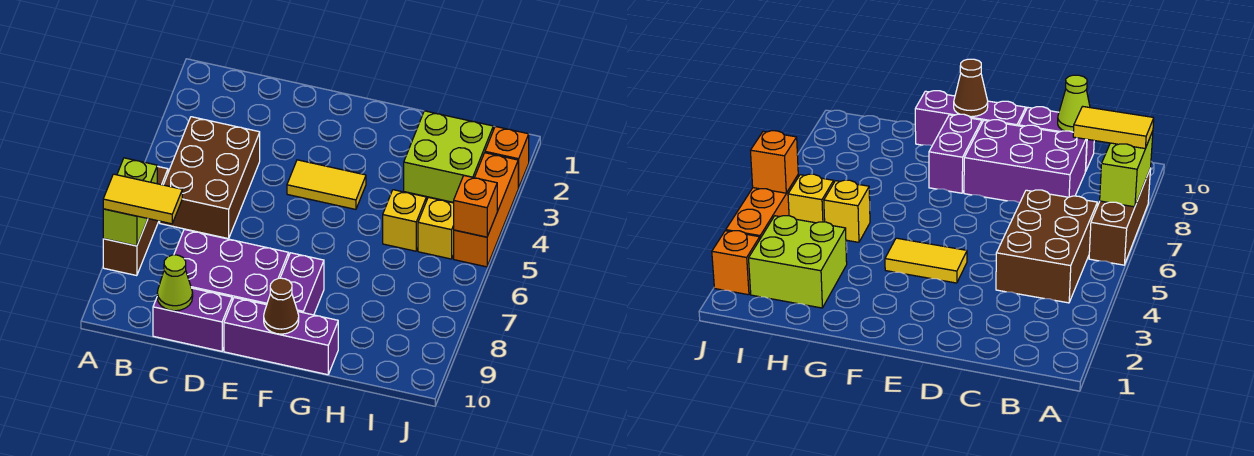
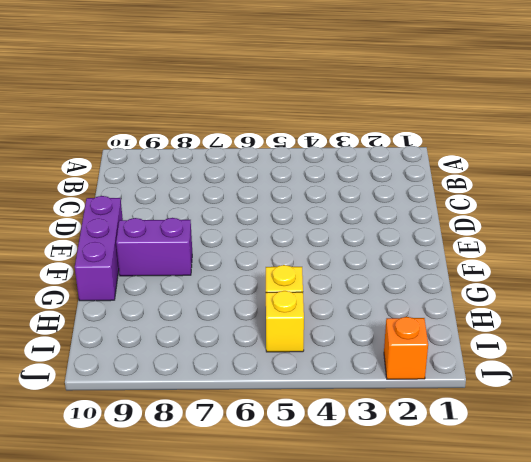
none -> brown 1x3 brick [103,166,168,276]
none -> brown 2x3 brick [160,117,260,239]
none -> purple 2x3 brick [174,229,289,305]

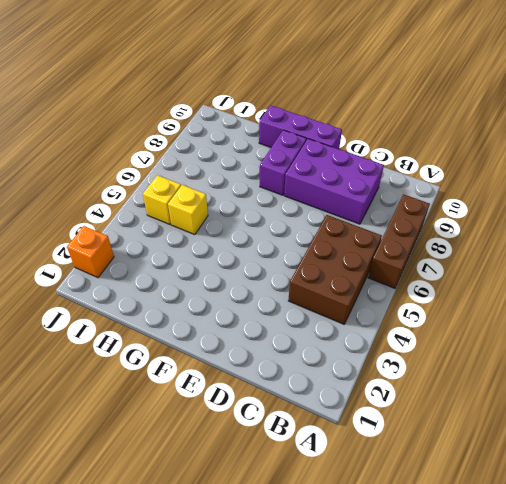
none -> purple 1x2 brick [153,288,232,351]
none -> yellow 1x2 tile [287,160,366,209]
none -> lime 2x2 brick [404,111,493,202]

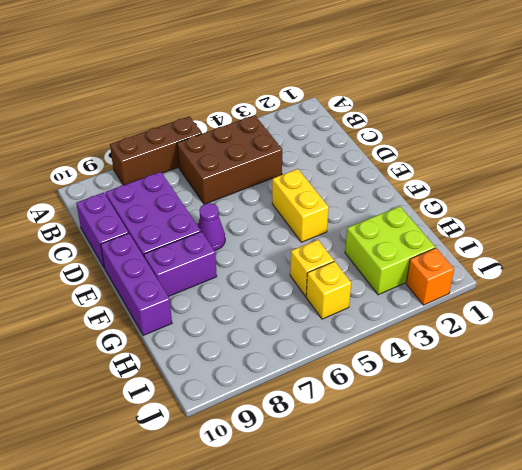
yellow 1x2 brick [272,169,329,242] -> yellow 1x2 tile [287,160,366,209]
purple 1x1 cone [198,203,225,250] -> none
none -> orange 1x3 brick [454,153,518,267]
none -> lime 1x2 brick [103,158,157,246]
none -> lime 1x1 cone [157,255,193,311]

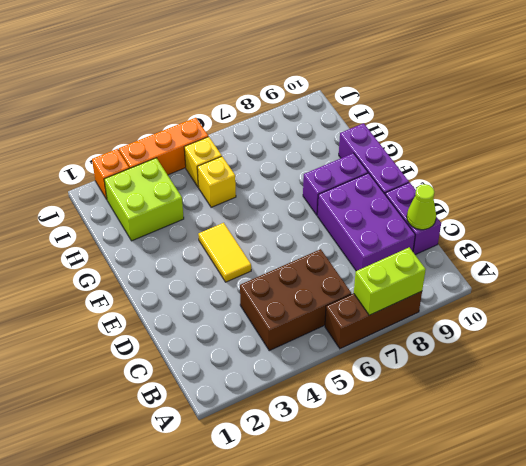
none -> brown 1x1 cone [264,278,299,334]
none -> orange 1x1 brick [454,175,497,237]
none -> yellow 1x2 tile [103,174,182,224]

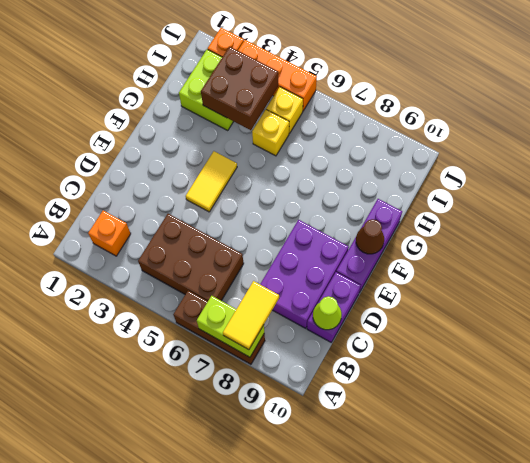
orange 1x1 brick [88,211,131,256] -> orange 1x1 brick moved to [454,175,497,237]
brown 2x2 brick [201,46,278,130] -> none
none -> purple 1x2 brick [280,253,324,315]

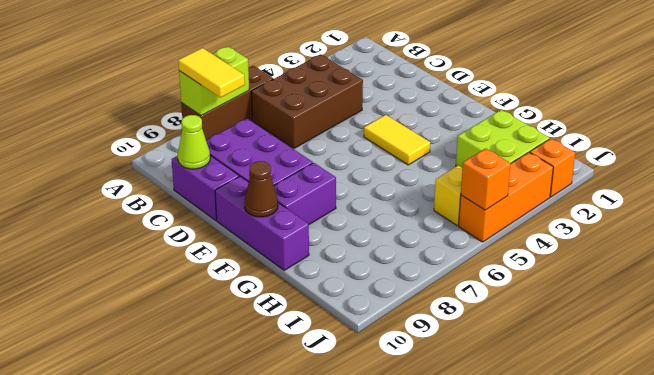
none -> yellow 1x1 brick [383,190,426,251]

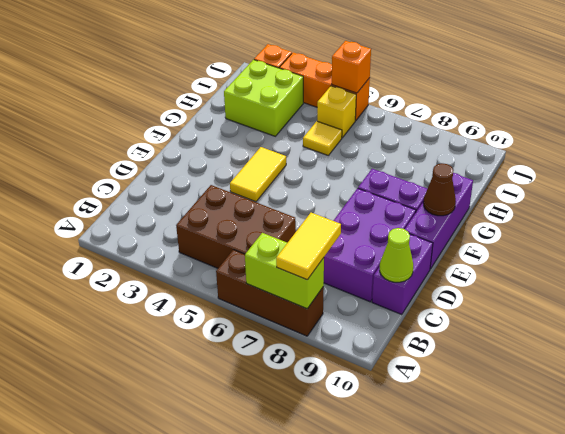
yellow 1x1 tile [303,121,342,155] -> yellow 1x1 brick [383,190,426,251]

